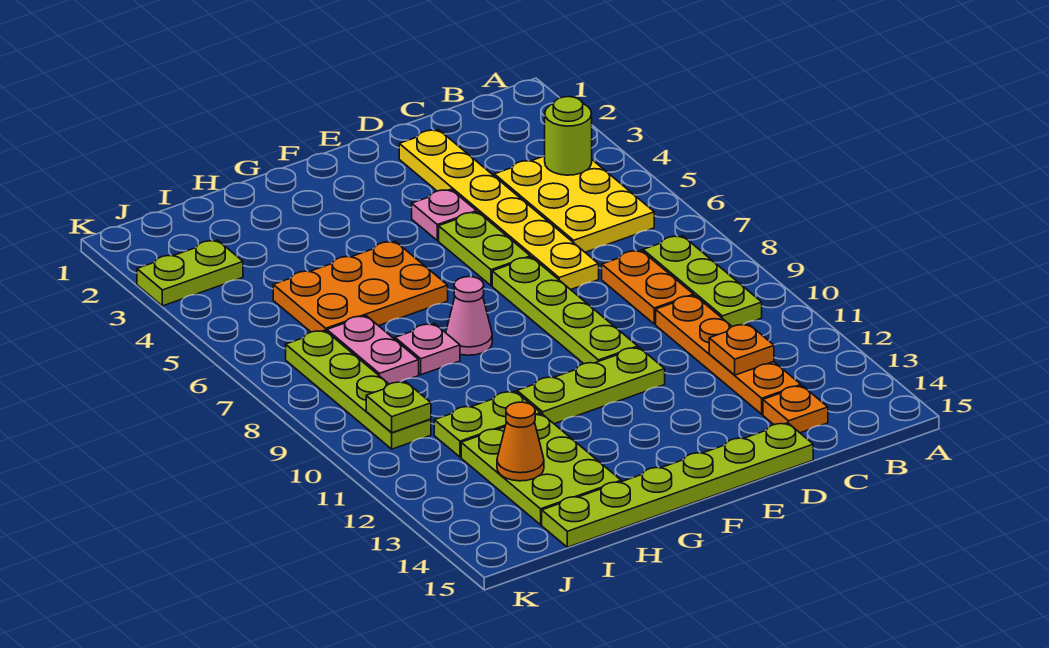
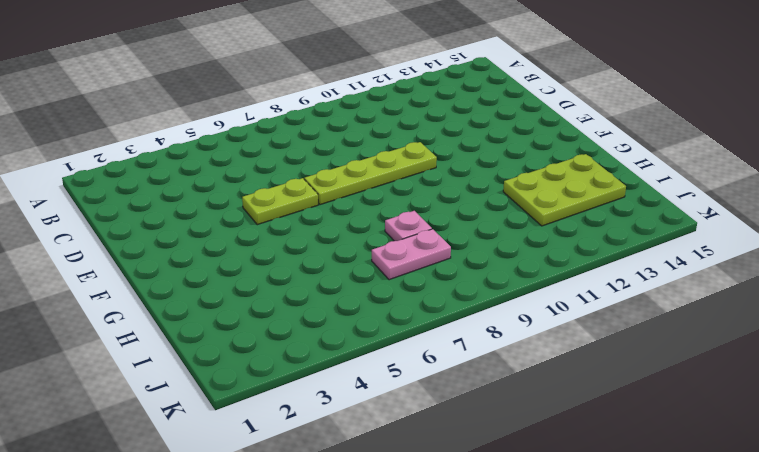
none -> yellow 2x3 plate [494,156,654,252]
none -> lime 1x3 plate [643,236,762,327]
none -> orange 1x2 plate [602,250,694,324]

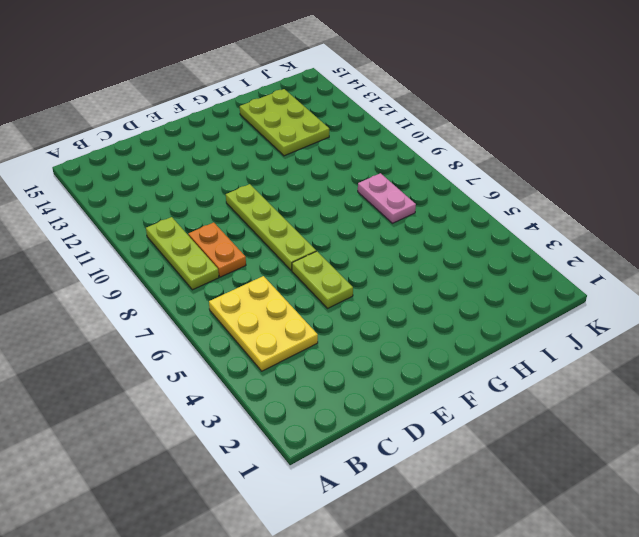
none -> orange 1x4 plate [656,295,801,414]
none -> orange 1x1 plate [763,386,828,433]
none -> yellow 1x6 plate [399,130,599,290]

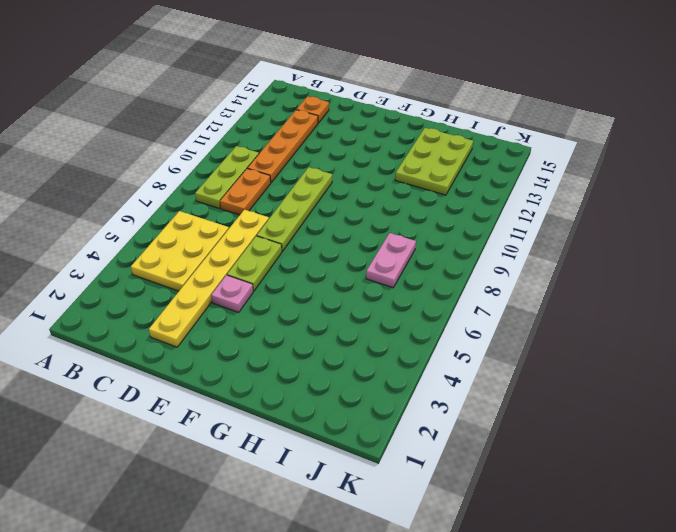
none -> lime 1x6 plate [542,423,813,547]
none -> lime 1x3 plate [517,347,665,424]
none -> orange 2x3 plate [273,241,448,332]

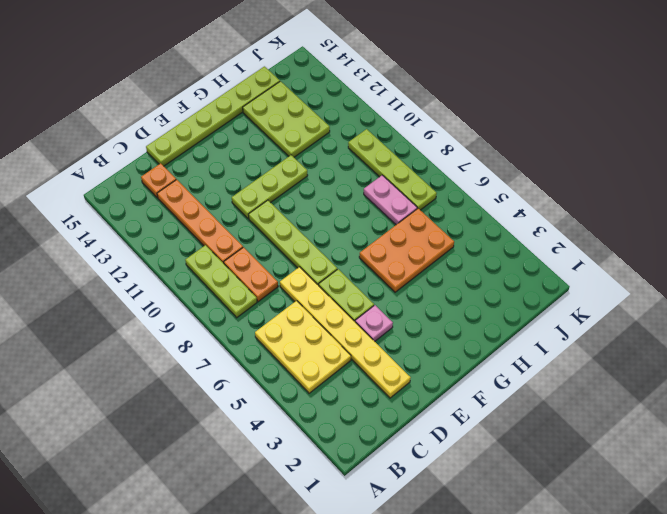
none -> pink 1x1 cone [446,277,492,355]
none -> pink 1x1 plate [395,324,460,375]
none -> lime 1x2 plate [434,391,541,457]

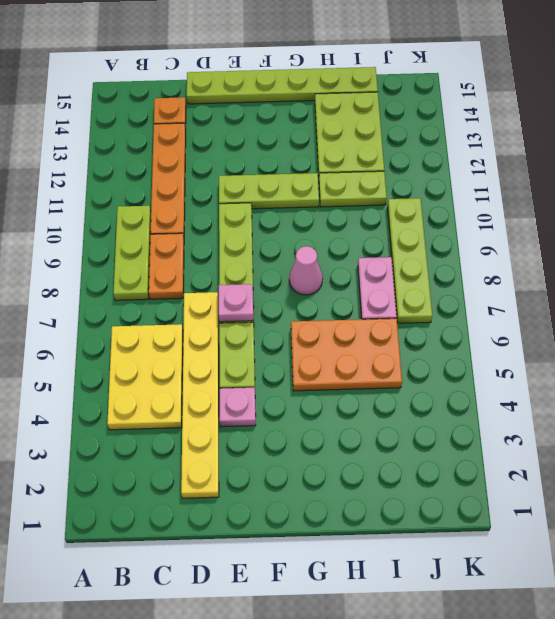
pink 1x1 plate [219,284,253,322] -> pink 1x1 plate moved to [395,324,460,375]
none -> lime 1x2 plate [137,240,243,306]
none -> lime 1x1 round brick [545,97,592,175]
none -> orange 1x1 plate [709,324,774,375]

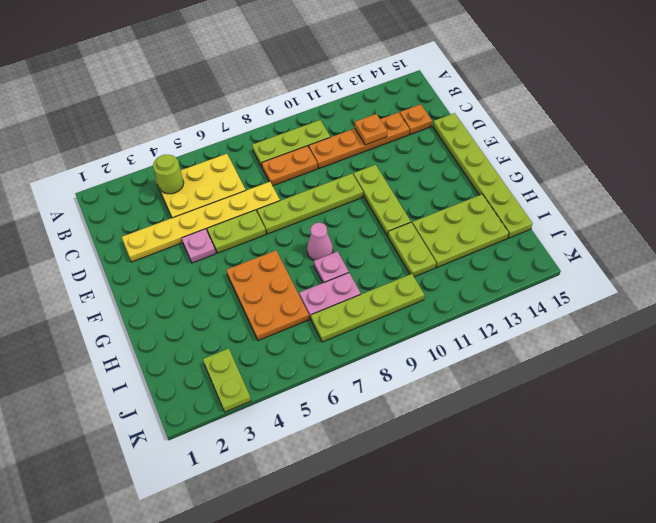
none -> orange 1x1 cone [497,402,544,481]
none -> lime 1x1 plate [366,381,431,433]

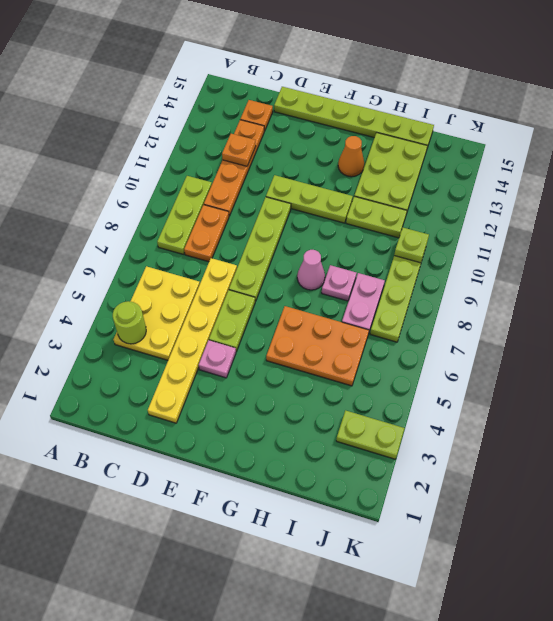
orange 1x1 cone [338,136,364,177] -> orange 1x1 cone moved to [497,402,544,481]

